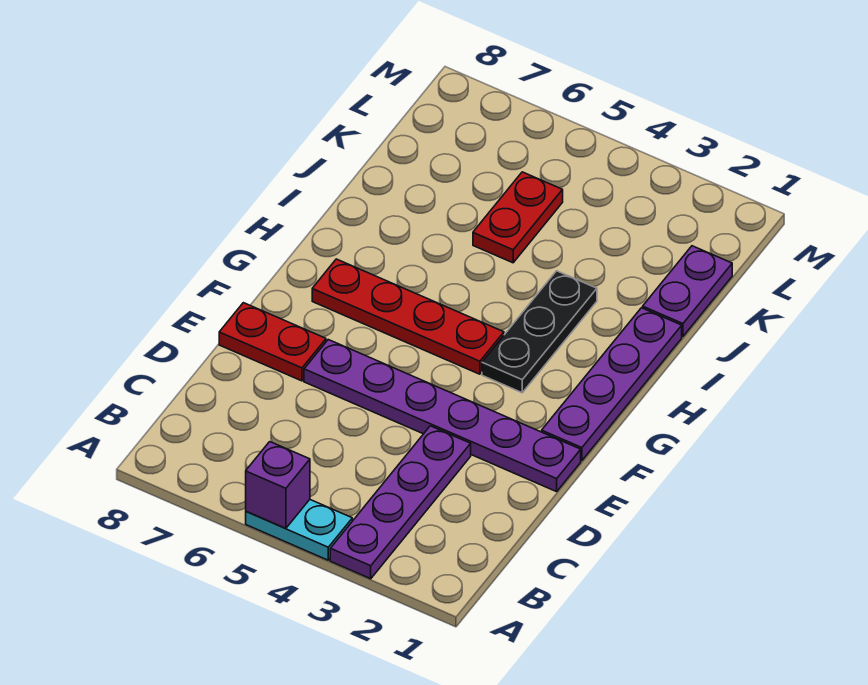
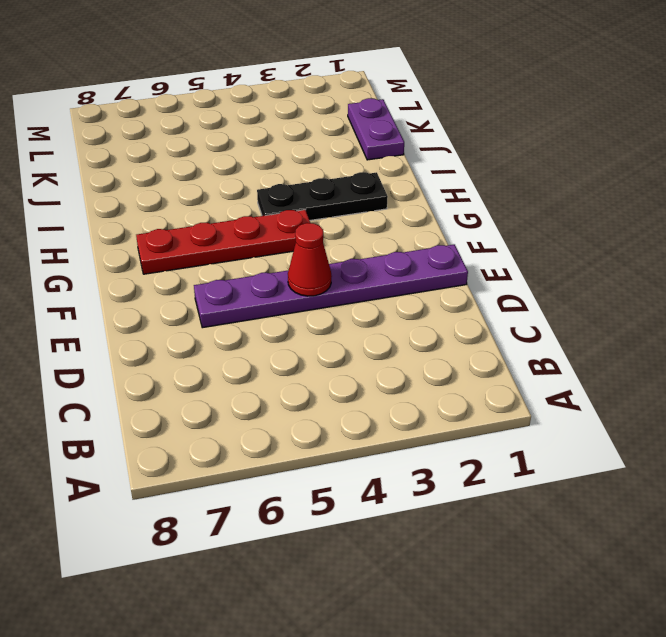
red 1x1 cone [288,223,332,296] -> none
black 1x3 plate [257,172,388,220] -> black 1x3 plate turned to [482,271,597,393]
none -> purple 1x4 plate [330,426,471,579]
none -> cyan 1x2 plate [246,500,352,560]

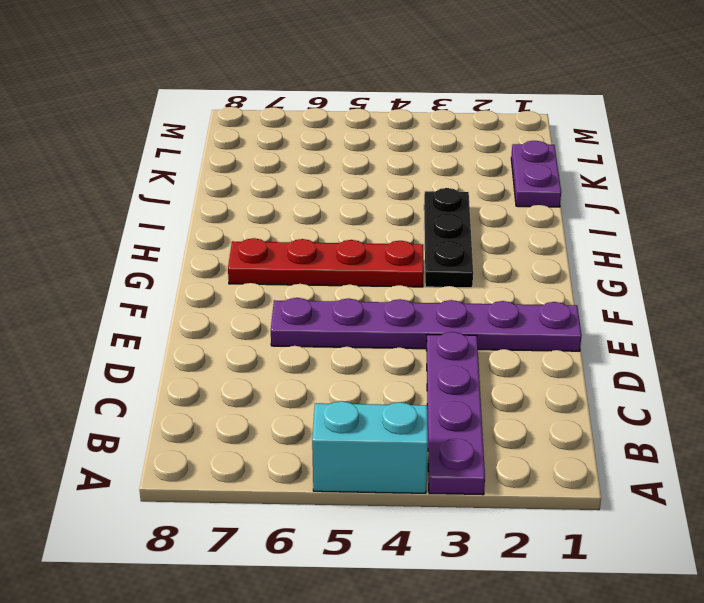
cyan 1x2 brick [312,401,428,493] -> cyan 1x2 plate [246,500,352,560]
none -> red 1x2 plate [219,303,326,381]
none -> purple 1x4 plate [542,308,682,461]

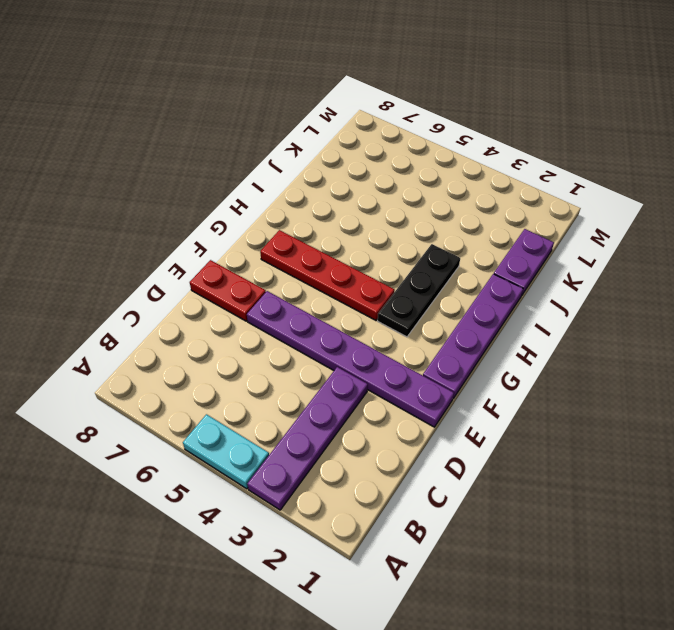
none -> red 1x2 plate [473,172,563,263]
none -> purple 1x1 brick [246,442,310,528]

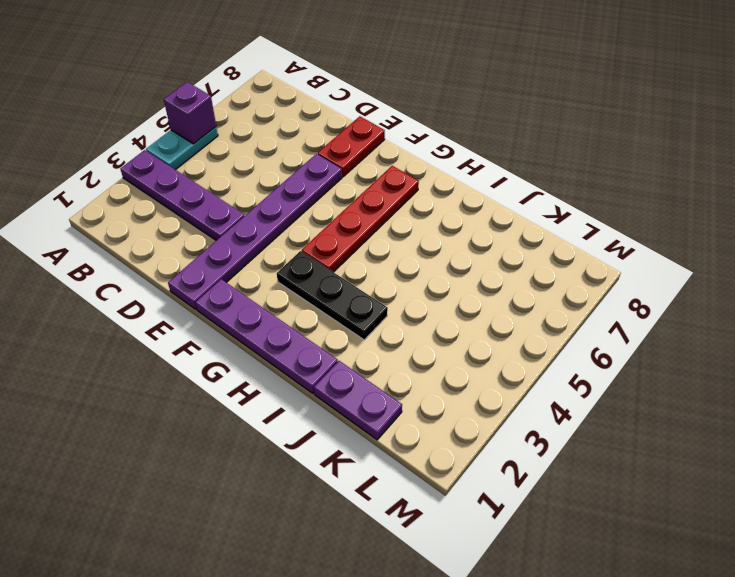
none -> red 1x2 plate [473,172,563,263]

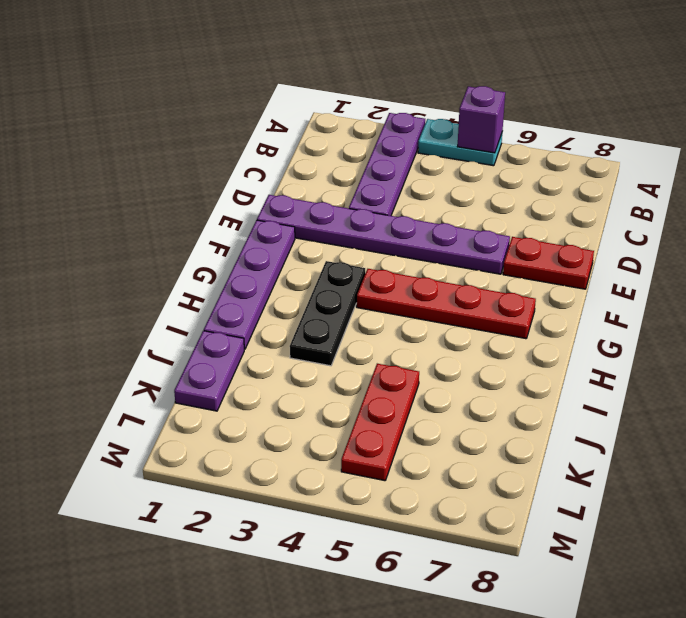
red 1x3 plate [341,364,419,481] -> red 1x2 plate [473,172,563,263]

